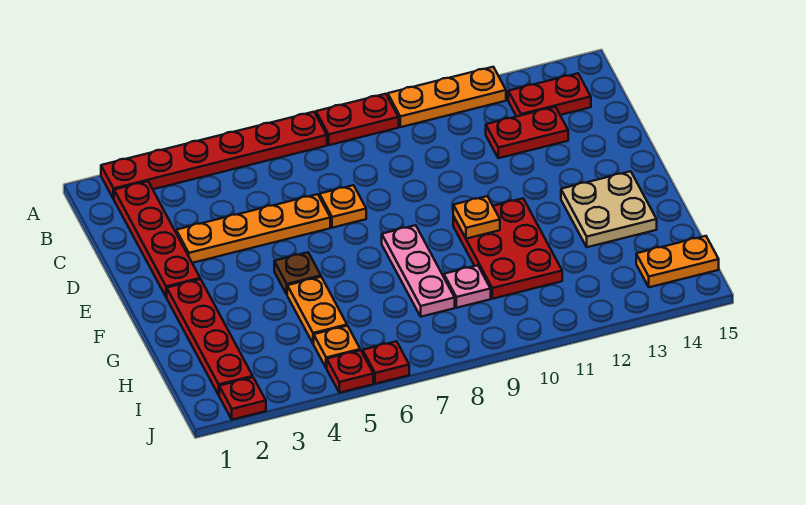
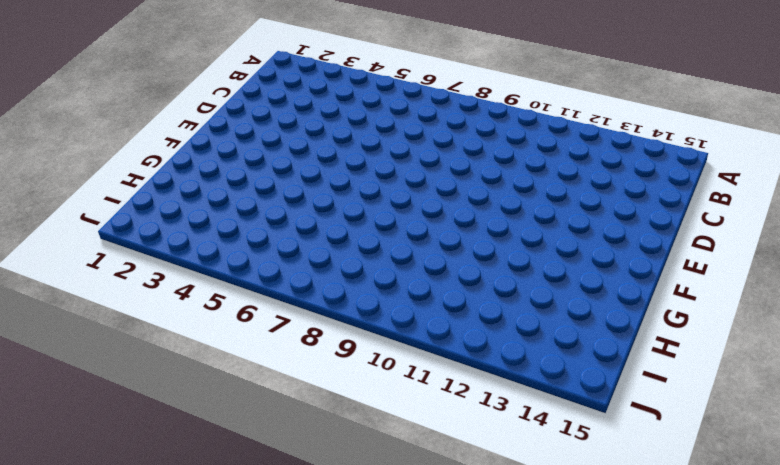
none -> red 1x6 plate [101,112,327,199]
none -> red 1x2 plate [316,94,399,145]
none -> orange 1x3 plate [388,67,506,127]

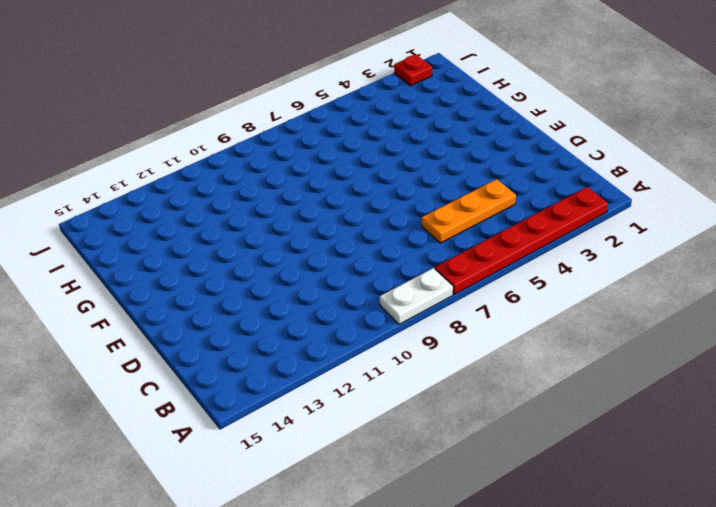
white 1x2 plate [380,268,453,324] -> red 1x2 plate [316,94,399,145]
orange 1x3 plate [422,179,516,243] -> orange 1x3 plate moved to [388,67,506,127]
none -> red 1x4 plate [114,181,200,297]
none -> red 1x2 plate [508,73,591,116]
none -> red 1x2 plate [486,107,568,158]

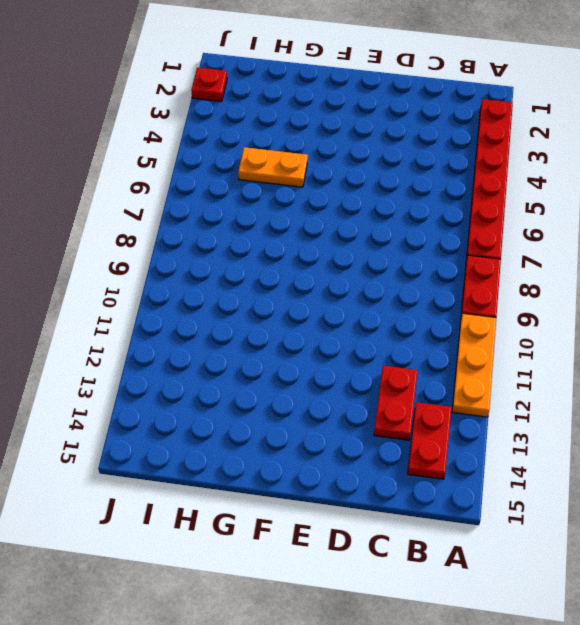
none -> red 1x4 plate [114,181,200,297]
none -> orange 1x4 plate [176,194,330,263]
none -> orange 1x1 plate [320,185,366,228]

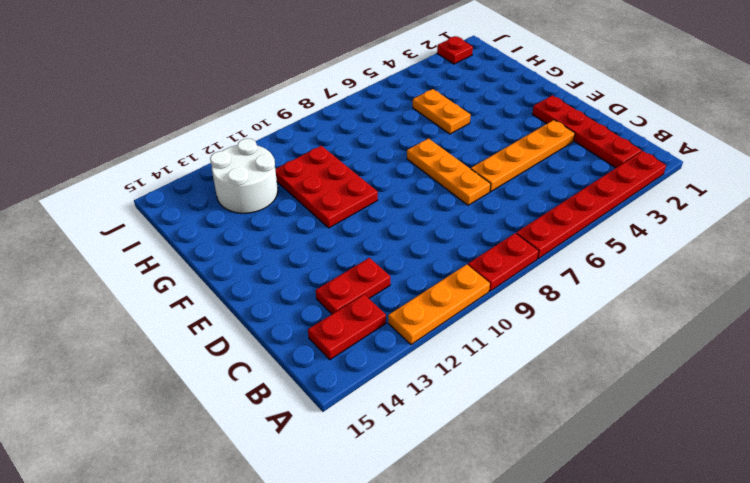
orange 1x3 plate [407,139,491,205] -> orange 1x1 plate [320,185,366,228]
white 2x2 round brick [210,139,278,213] -> none
none -> red 1x4 plate [167,279,253,395]
none -> brown 1x1 plate [274,252,321,294]
none -> pink 1x3 plate [382,225,455,317]

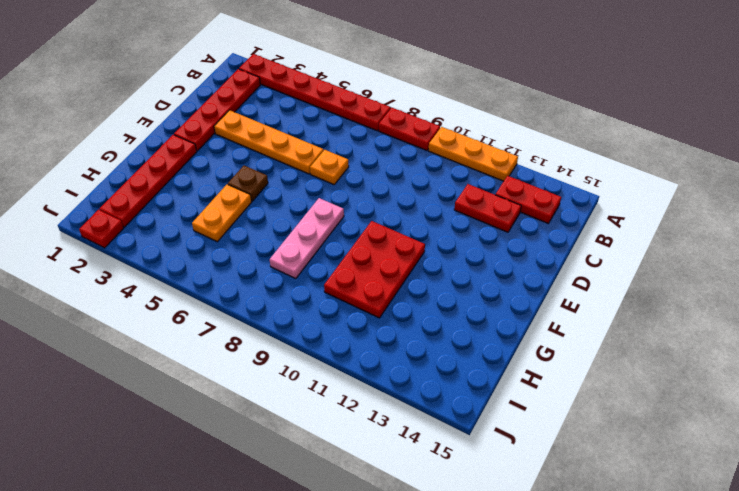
none -> tan 2x2 plate [561,171,657,247]
none -> pink 1x1 plate [444,265,491,308]
none -> orange 1x1 plate [314,326,360,368]

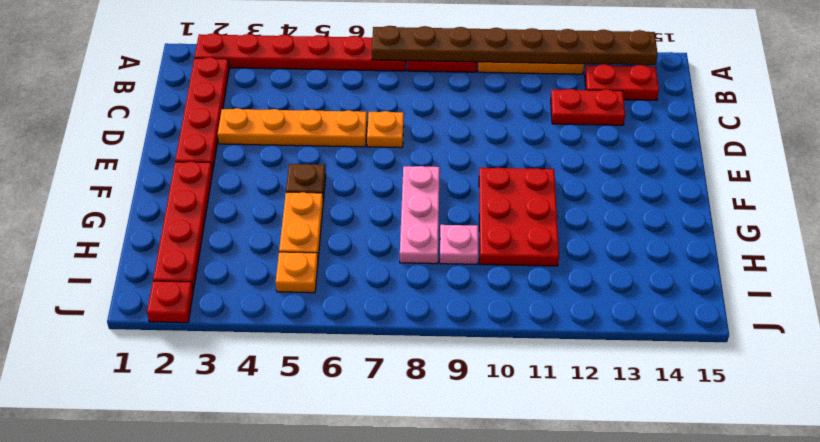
brown 1x8 plate [372,26,658,65] -> none
none -> tan 2x2 plate [561,171,657,247]
none -> orange 1x2 plate [636,236,719,287]
none -> red 1x1 plate [327,350,373,393]

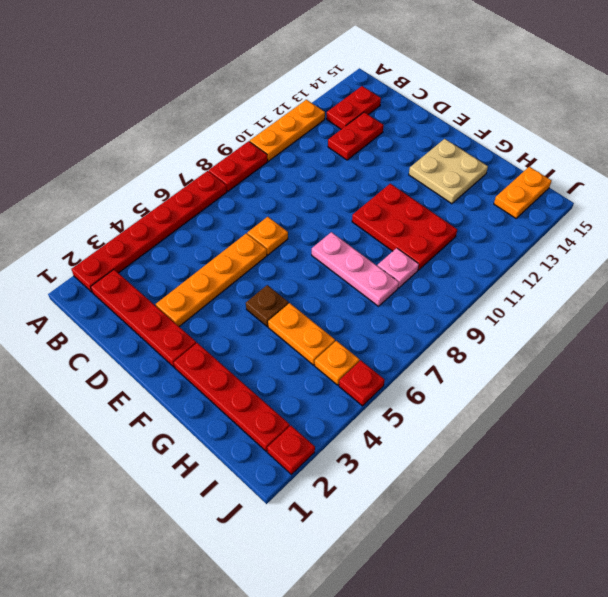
none -> red 1x1 plate [363,341,409,384]
none -> orange 1x1 plate [453,196,500,239]

